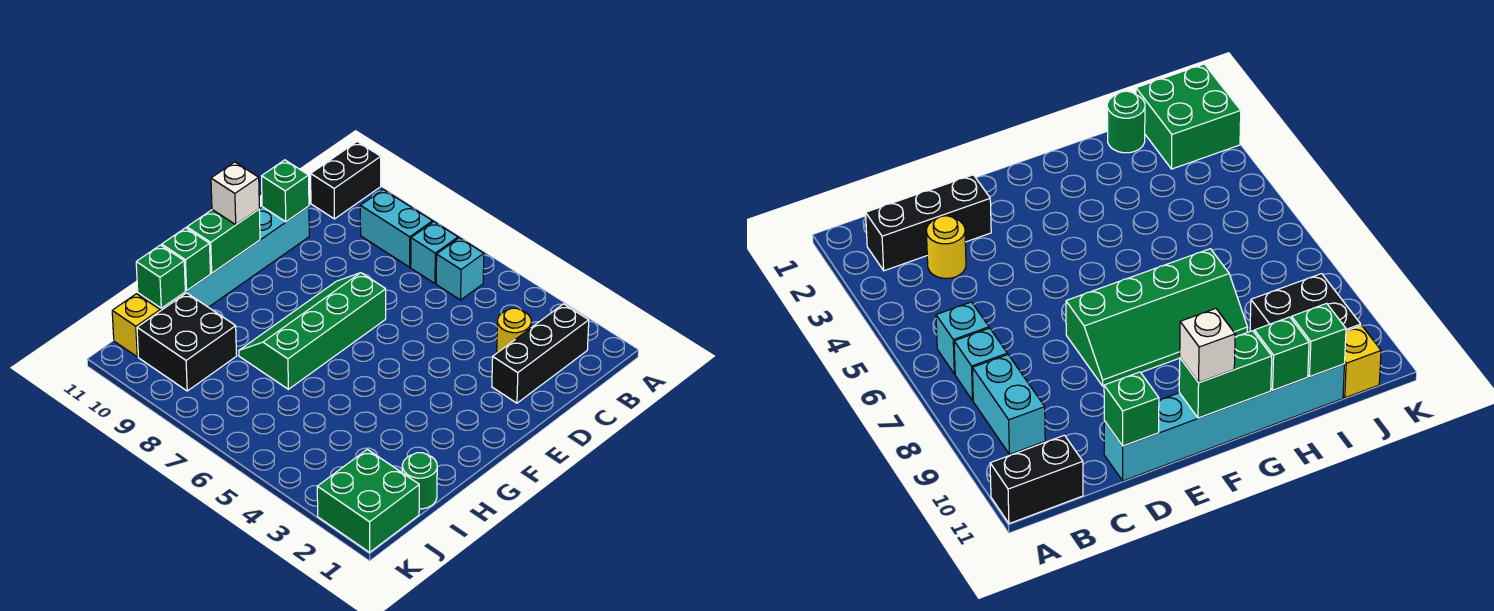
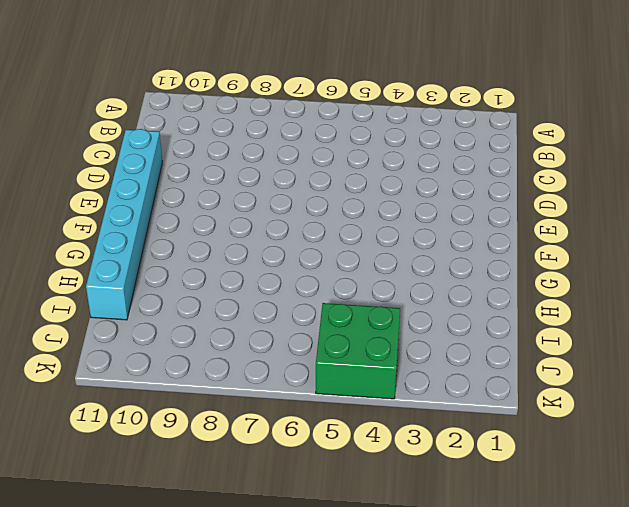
green 2x2 brick [316,303,400,399] -> green 2x2 brick moved to [317,449,419,552]
none -> black 1x2 brick [311,142,381,219]
none -> black 1x3 brick [492,304,589,403]
none -> cyan 1x1 brick [436,238,484,300]

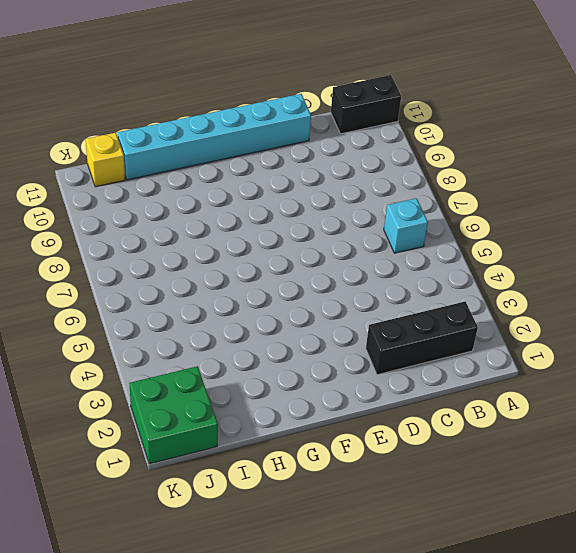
none -> cyan 1x1 brick [411,222,458,283]
none -> cyan 1x2 brick [360,190,433,267]
none -> yellow 1x1 round brick [497,308,531,353]

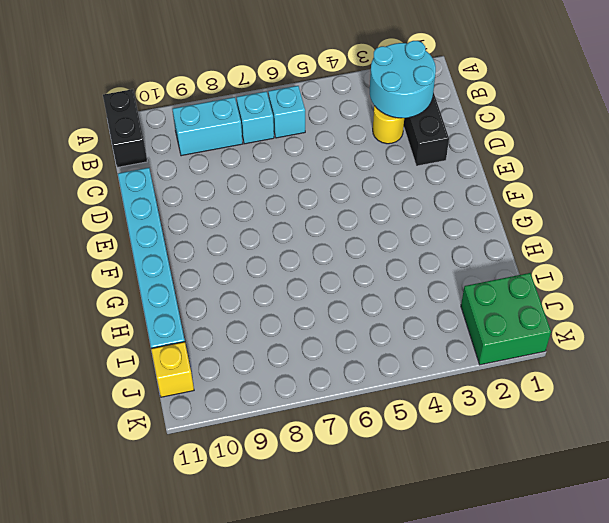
cyan 2x2 round brick [370,41,436,118] -> none
none -> green 2x4 slope [239,273,386,389]
none -> green 1x1 round brick [402,453,437,509]
none -> black 2x2 brick [137,293,237,391]

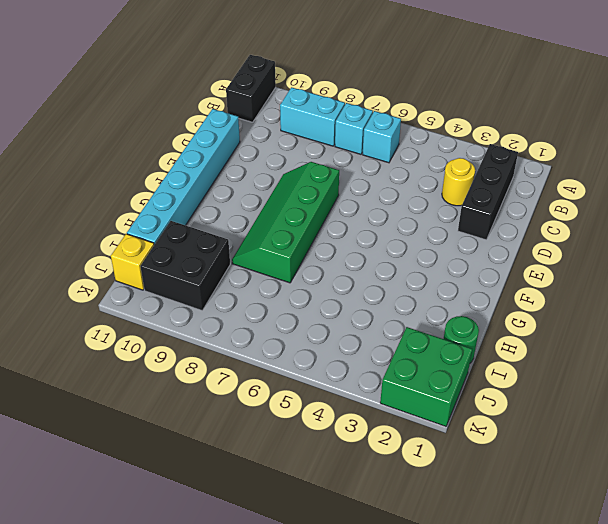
none -> green 1x1 brick [262,160,309,222]
none -> green 1x2 brick [187,209,260,273]
none -> green 1x1 brick [162,228,210,291]

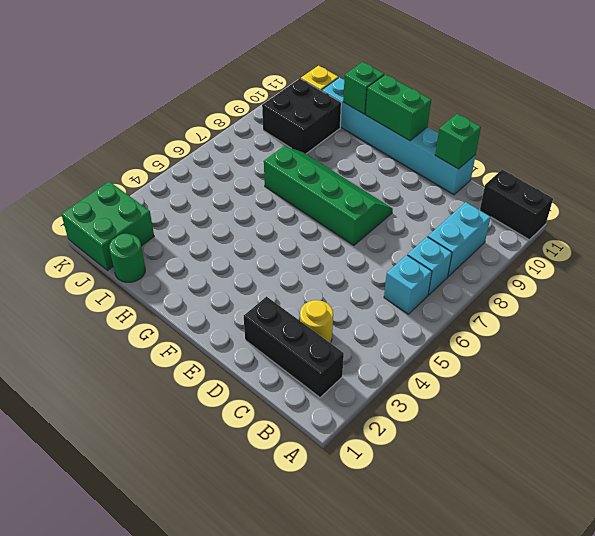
none -> green 1x1 brick [136,245,185,308]
none -> white 1x1 brick [211,162,259,225]

